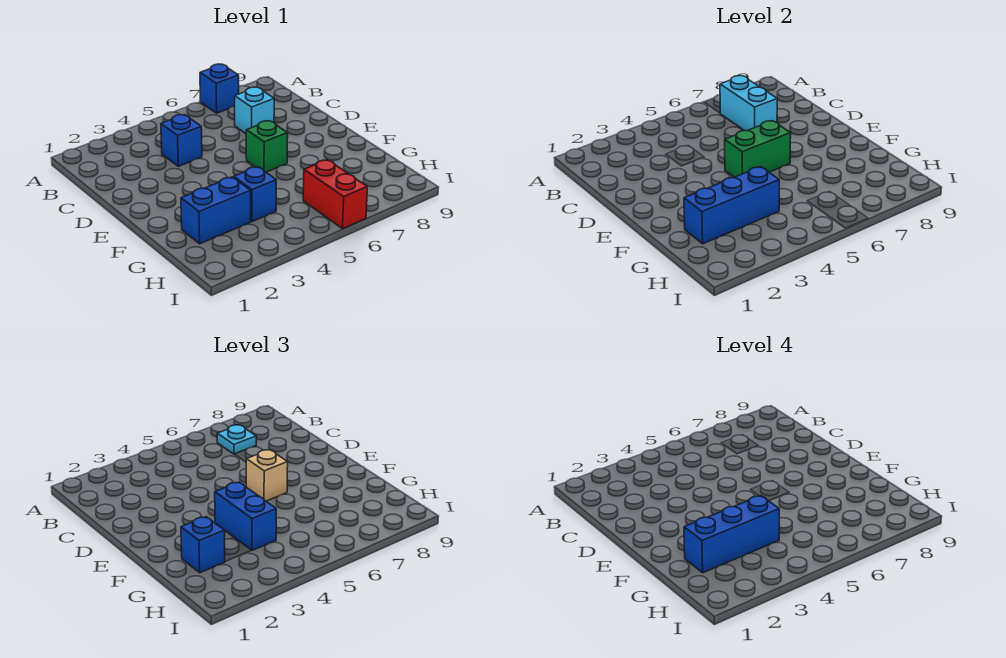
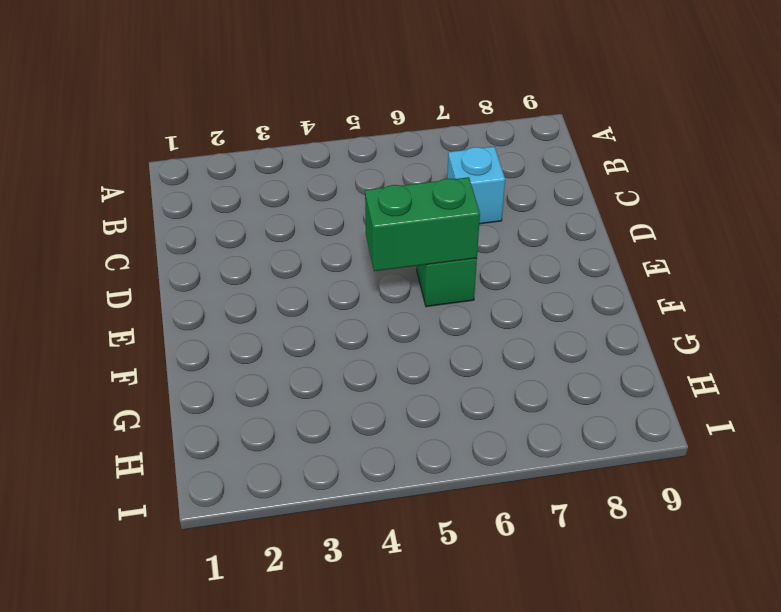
none -> blue 1x1 brick [200,64,239,113]
none -> blue 1x1 brick [161,115,202,166]
none -> blue 1x2 brick [181,177,251,244]

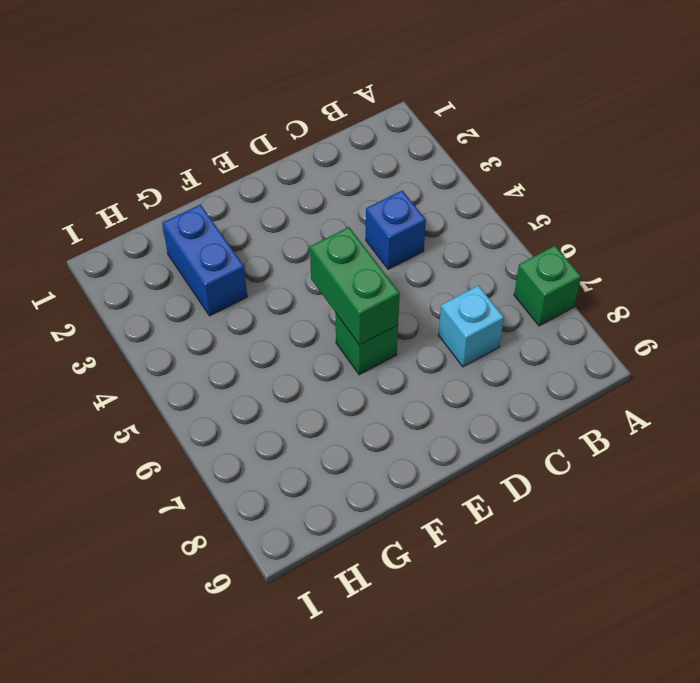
green 1x1 brick [514,246,581,326] -> blue 1x1 brick [200,64,239,113]
none -> blue 1x1 brick [234,167,276,221]
none -> red 1x2 brick [303,160,367,229]
none -> cyan 1x2 brick [720,76,777,131]

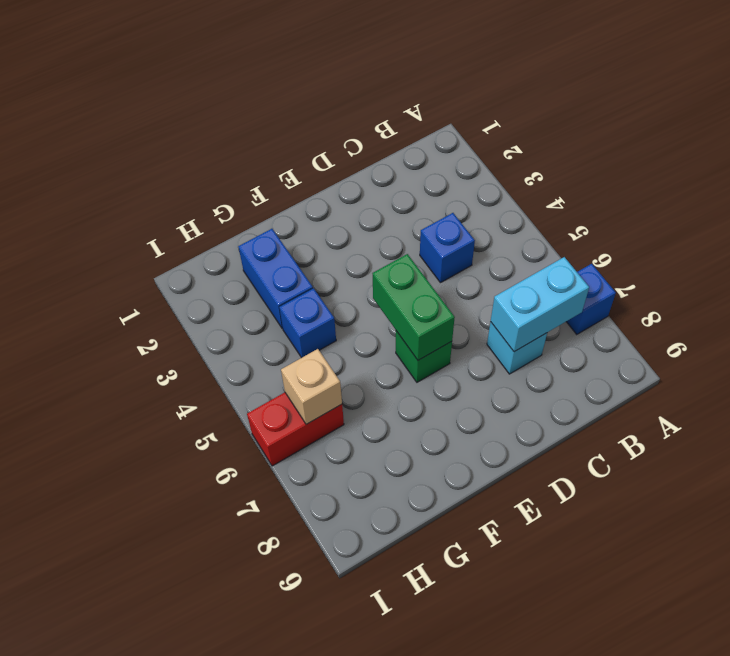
tan 1x1 brick [281,349,342,424] -> tan 1x1 brick moved to [246,450,288,501]
none -> blue 1x3 brick [684,167,779,244]
none -> cyan 1x1 plate [217,425,256,454]
none -> blue 1x2 brick [215,482,276,550]

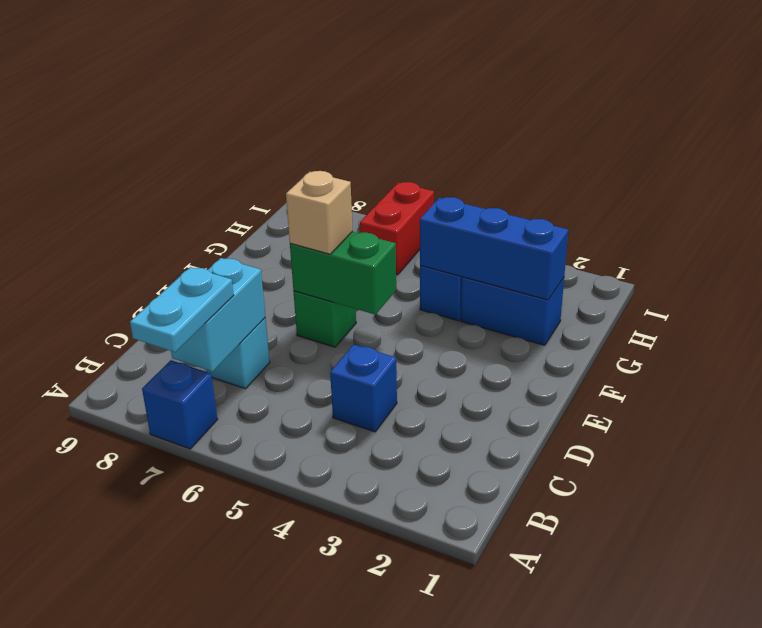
cyan 1x2 plate [130,267,234,352] -> cyan 1x1 plate [217,425,256,454]
none -> blue 1x2 brick [215,482,276,550]
none -> blue 1x1 brick [181,517,225,573]
none -> blue 1x3 brick [684,496,779,573]

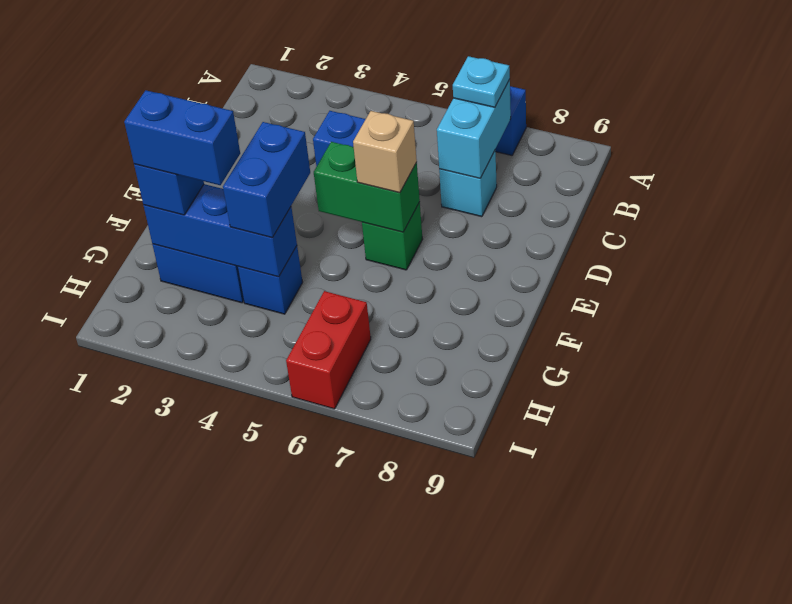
blue 1x2 brick [124,90,240,185] -> blue 1x3 brick [684,496,779,573]

